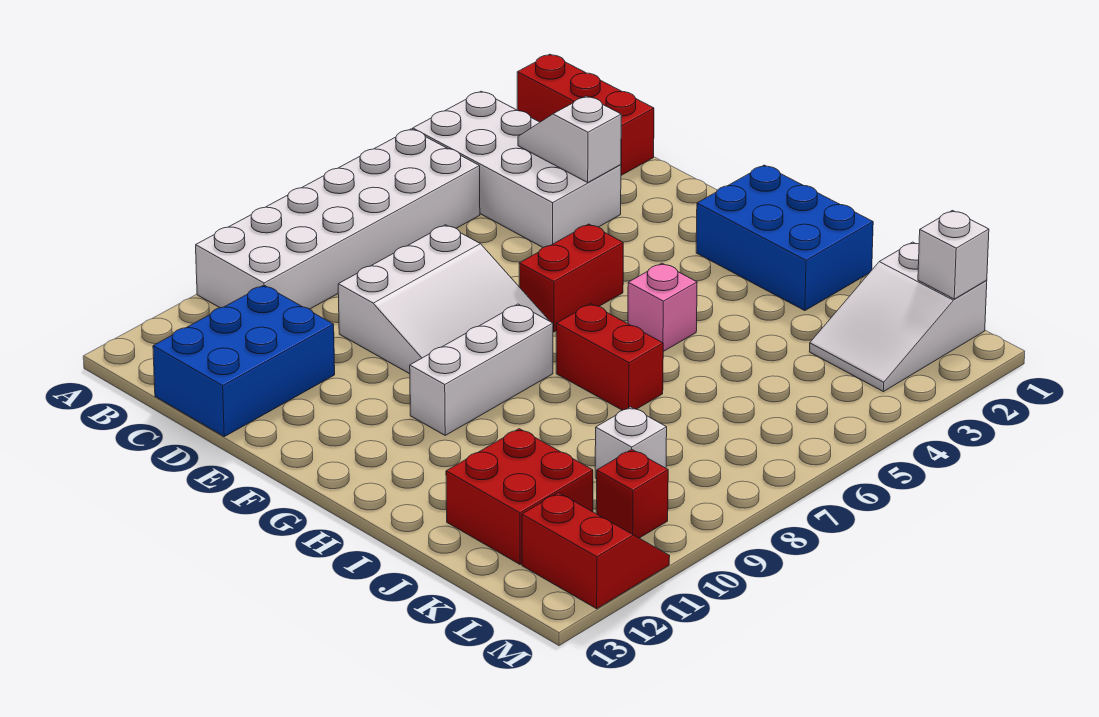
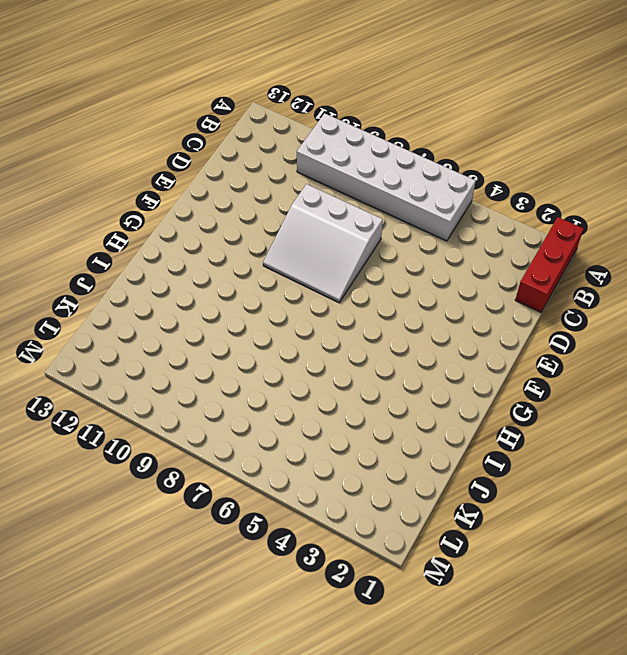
none -> white 2x4 brick [413,91,621,247]
none -> blue 2x3 brick [153,285,335,437]
none -> red 1x2 brick [519,224,623,332]

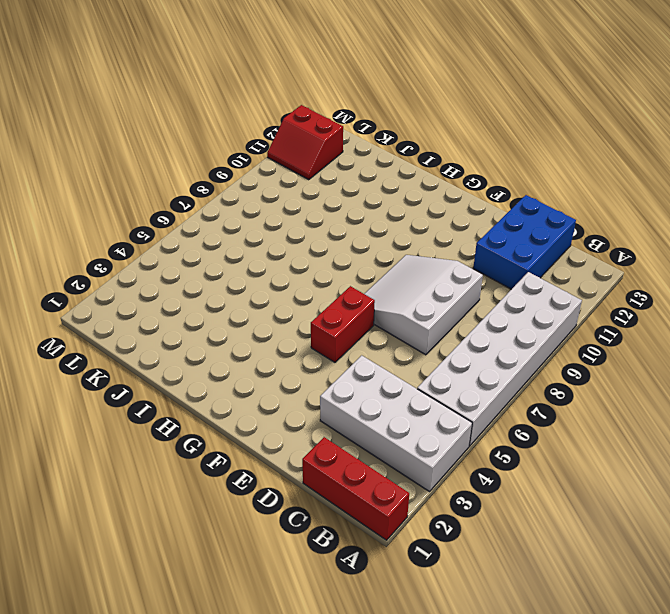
none -> blue 2x3 brick [696,165,873,311]
none -> white 1x3 brick [410,304,553,435]
none -> pink 1x1 brick [628,263,697,352]

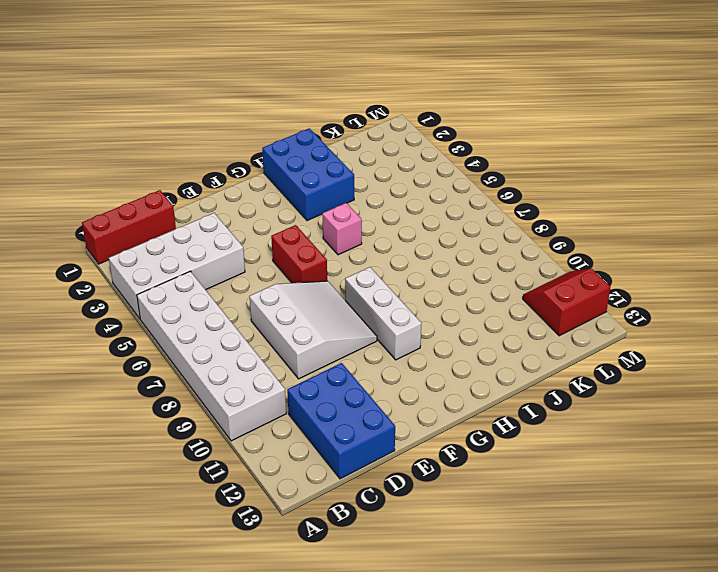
blue 2x3 brick [262,128,354,221] -> blue 2x3 brick turned to [696,165,873,311]
none -> red 1x2 brick [556,304,663,410]
none -> red 2x2 brick [446,429,593,565]
none -> white 2x3 slope [809,242,987,392]

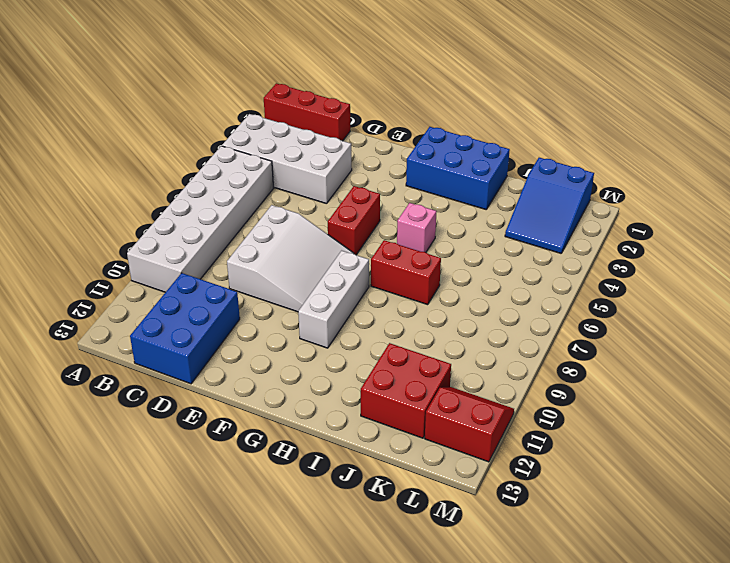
blue 2x3 slope [505,158,594,253] -> white 2x3 slope [809,242,987,392]
none -> white 1x1 brick [595,407,667,479]
none -> red 1x1 brick [596,450,668,538]
none -> white 1x2 slope [518,96,621,182]

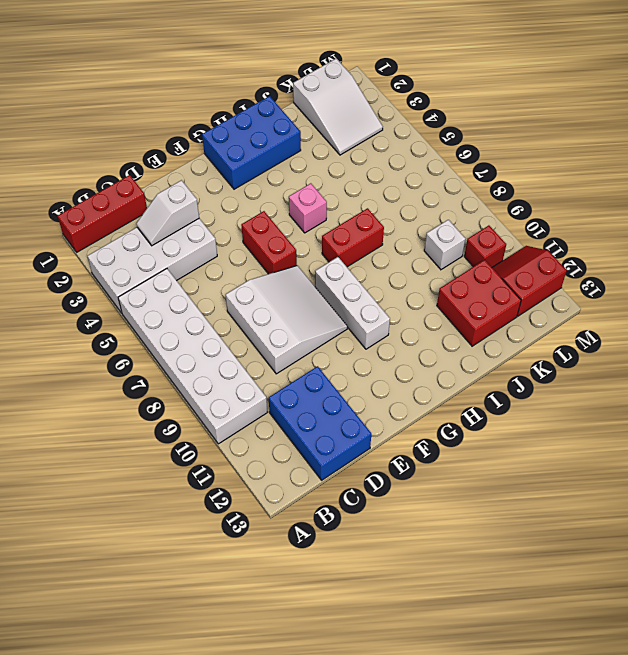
none -> white 1x1 brick [918,211,989,299]

